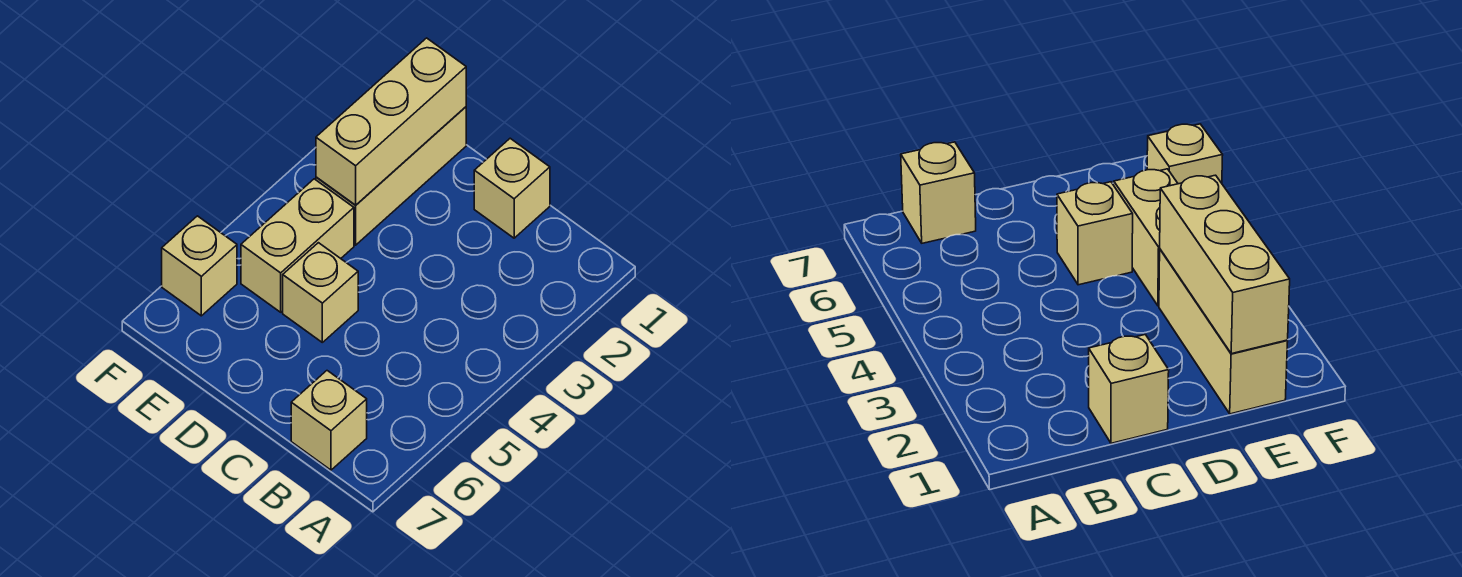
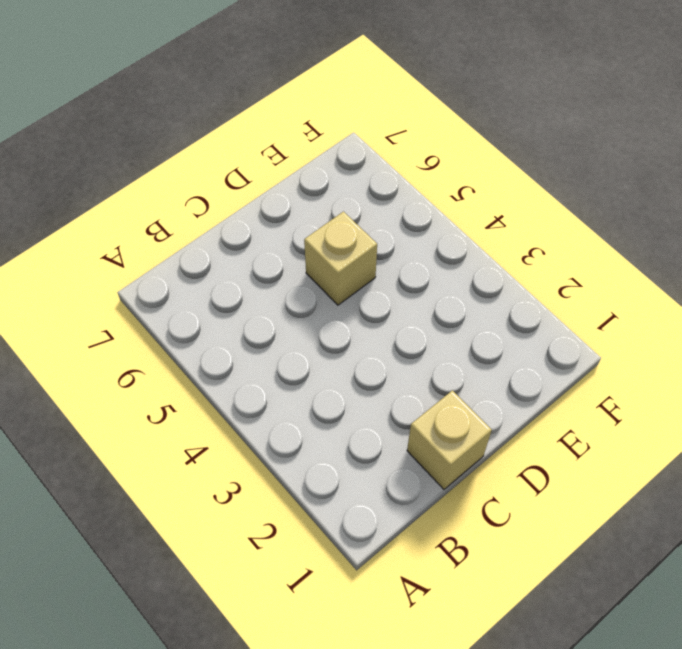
none -> tan 1x1 brick [291,371,367,470]
none -> tan 1x3 brick [316,107,466,245]

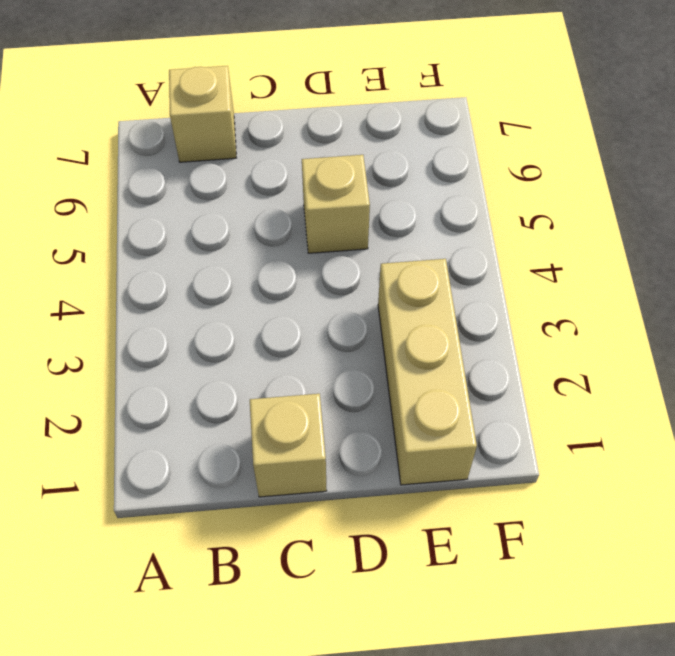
none -> tan 1x2 brick [241,179,354,312]
none -> tan 1x1 brick [162,216,237,316]

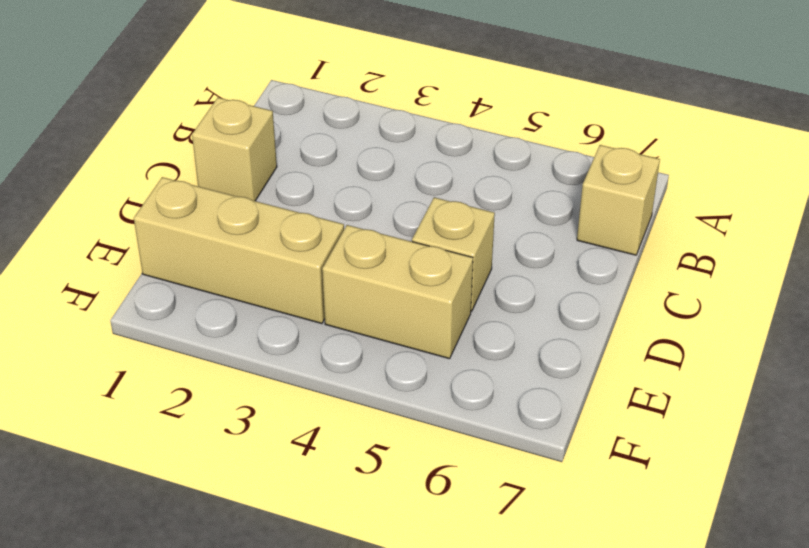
none -> tan 1x1 brick [162,216,237,316]
none -> tan 1x3 brick [316,38,466,205]

